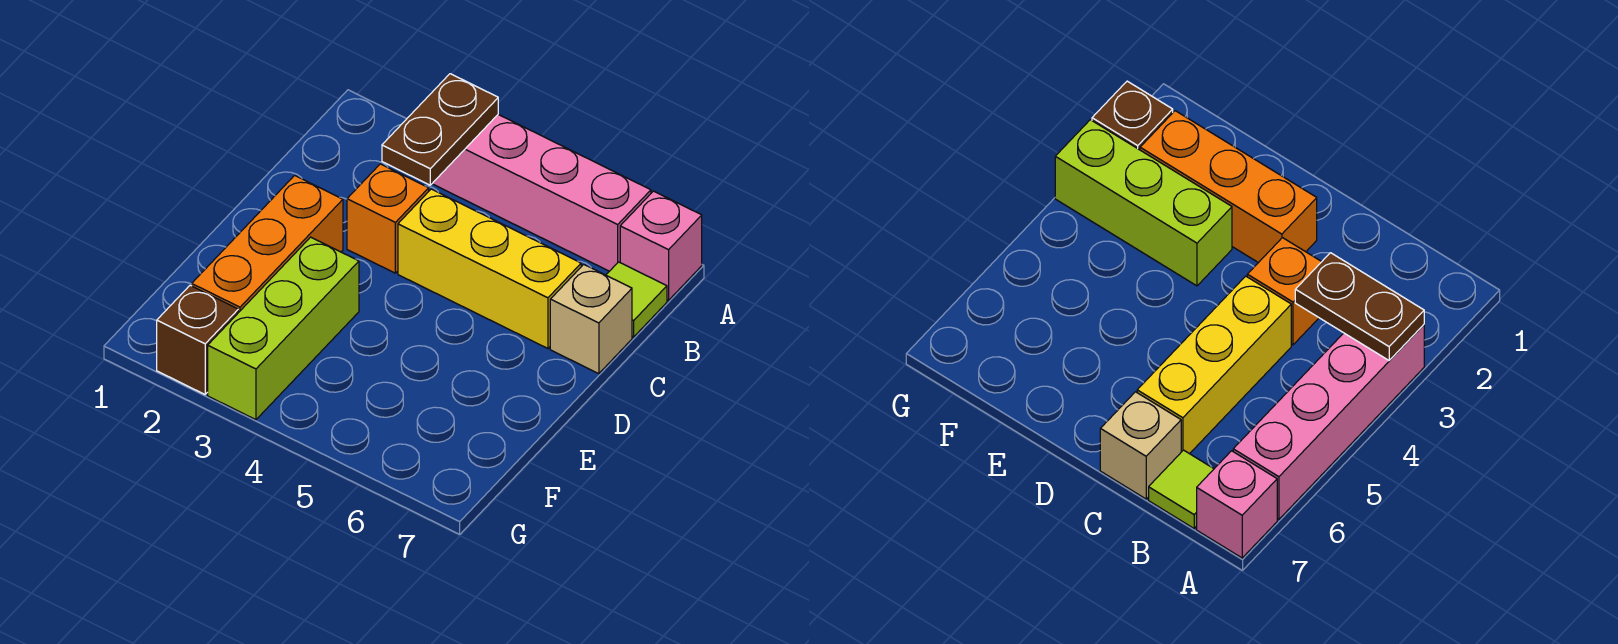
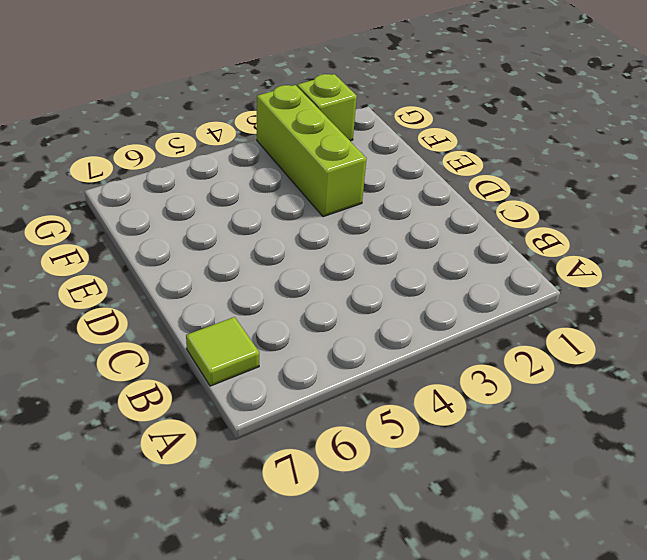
lime 1x1 brick [297,74,357,141] -> brown 1x1 brick [157,285,238,394]
none -> pink 1x4 brick [432,115,651,271]
none -> pink 1x1 brick [620,191,702,300]

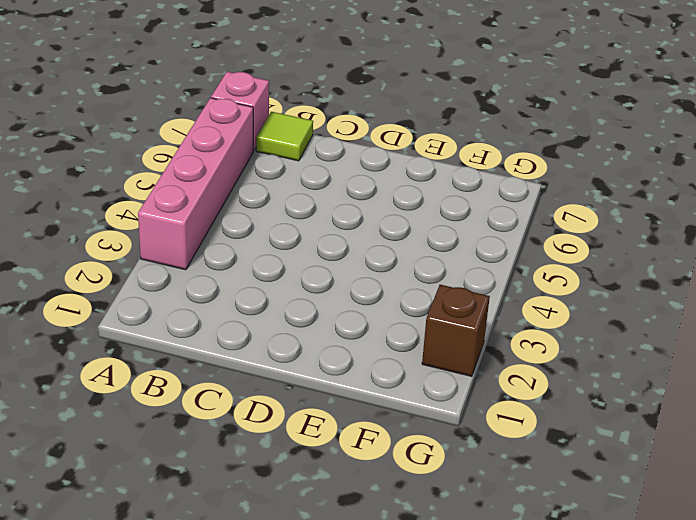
none -> orange 1x1 brick [347,164,429,273]
none -> yellow 1x3 brick [398,189,581,348]

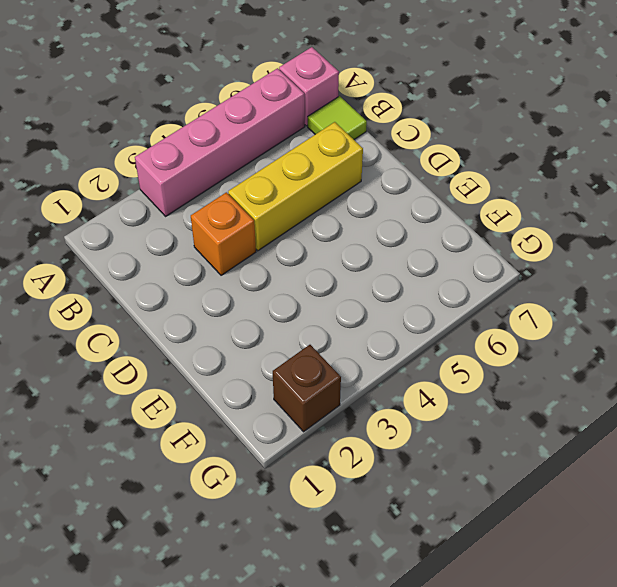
none -> tan 1x1 brick [550,264,632,374]
none -> orange 1x3 brick [192,175,343,313]

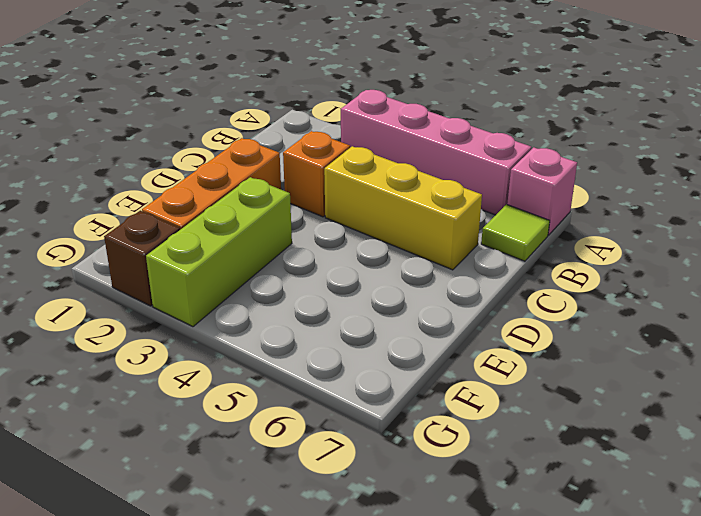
none -> tan 1x1 brick [550,264,632,374]
none -> brown 1x2 plate [382,74,498,185]

